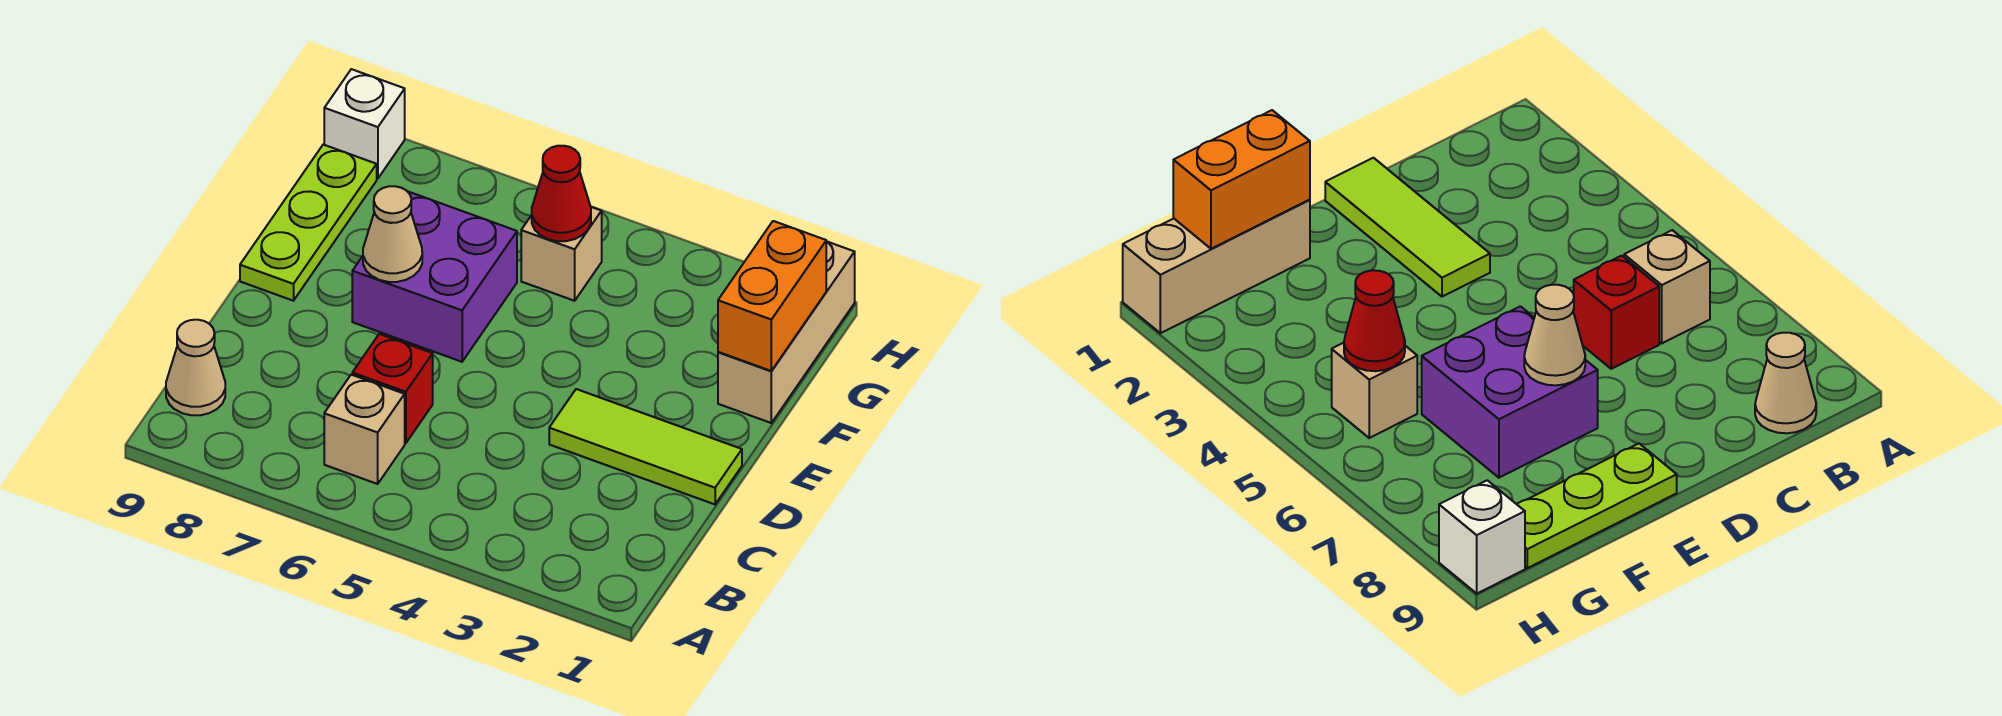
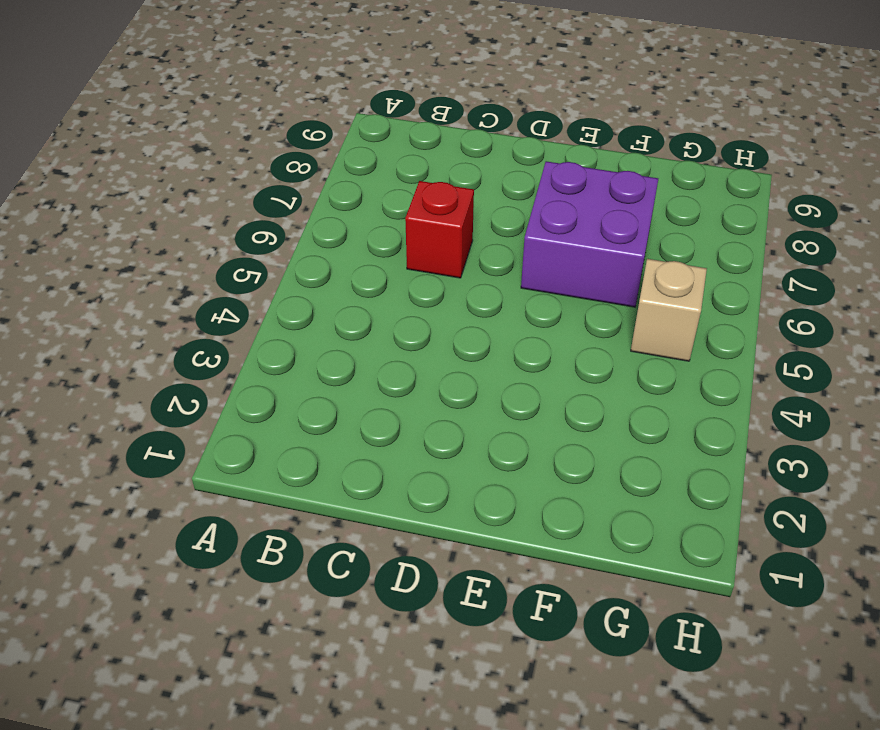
none -> tan 1x1 brick [324,375,405,484]
none -> tan 1x1 cone [166,320,225,415]
none -> lime 1x3 tile [549,389,742,504]

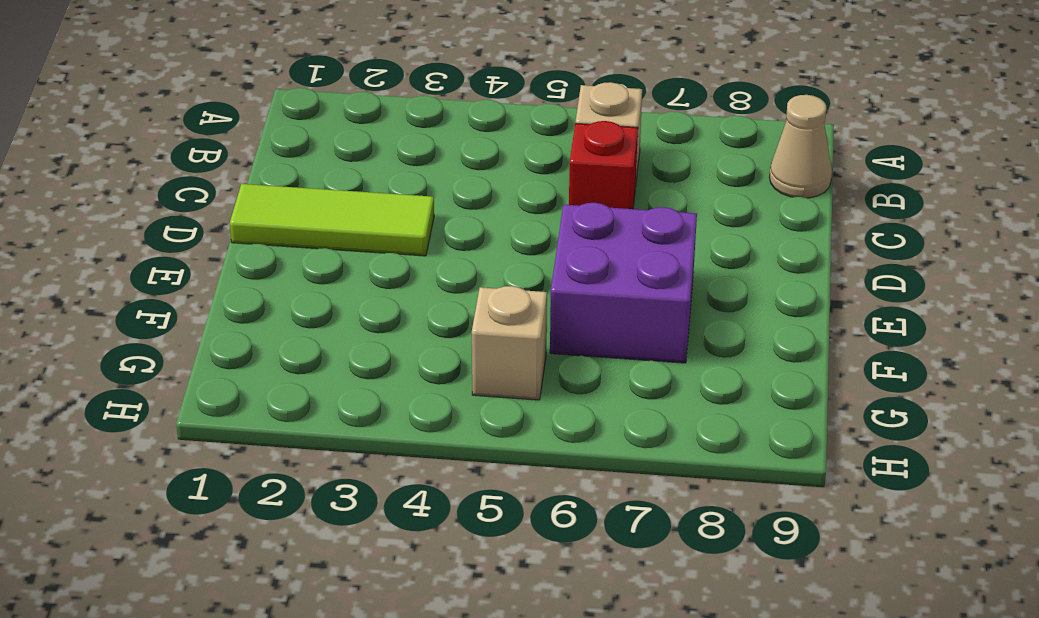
none -> lime 1x3 plate [240,145,377,301]
none -> tan 1x3 brick [718,241,855,423]
none -> white 1x1 brick [324,69,405,179]

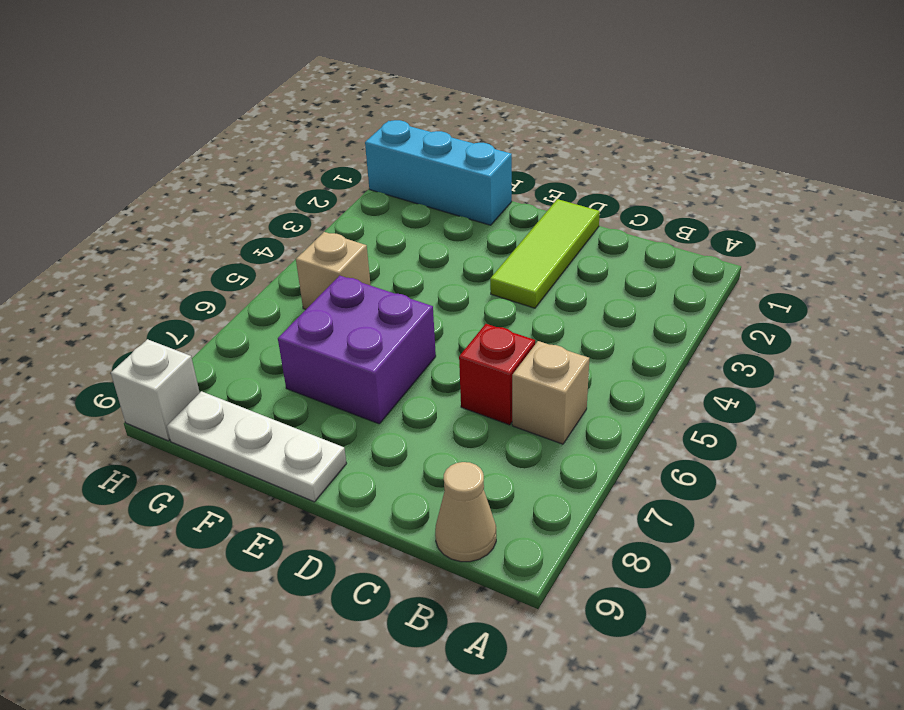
white 1x3 plate [167,391,346,502] -> lime 1x3 plate [240,145,377,301]
cyan 1x3 brick [365,120,512,225] -> tan 1x3 brick [718,241,855,423]
none -> tan 1x1 cone [363,186,422,282]
none -> orange 1x2 brick [718,221,826,371]
none -> red 1x1 cone [532,146,591,241]

